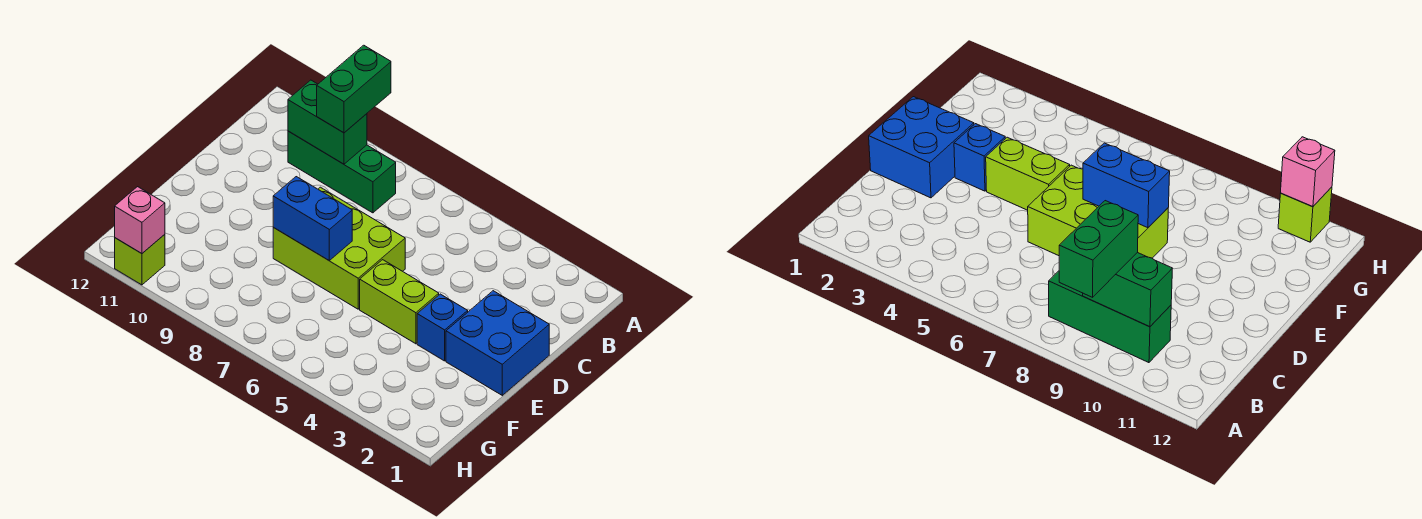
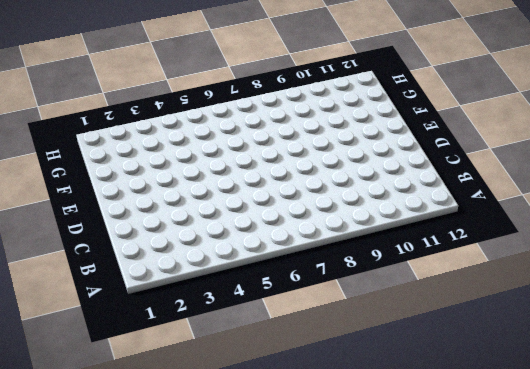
none -> green 1x3 brick [288,131,396,213]
none -> blue 2x2 brick [446,291,549,395]

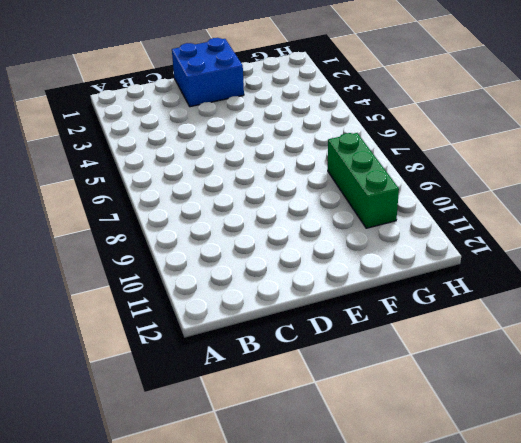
green 1x3 brick [328,133,399,228] -> green 1x3 brick moved to [288,131,396,213]
none -> lime 2x3 brick [273,187,405,309]
none -> blue 1x1 brick [417,294,468,361]

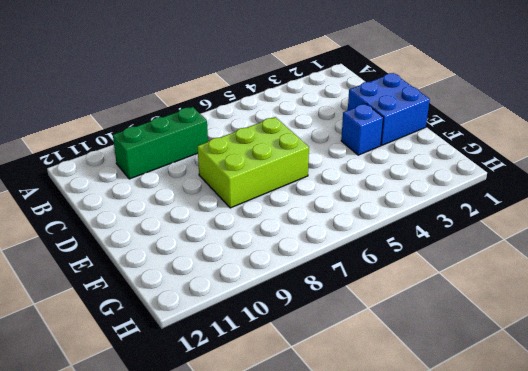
none -> lime 1x2 brick [360,260,439,344]
none -> lime 1x1 brick [115,234,165,285]

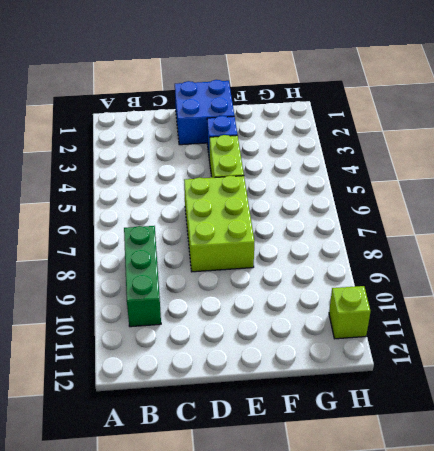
none -> green 1x2 brick [288,80,367,164]
none -> blue 1x2 brick [273,177,352,260]

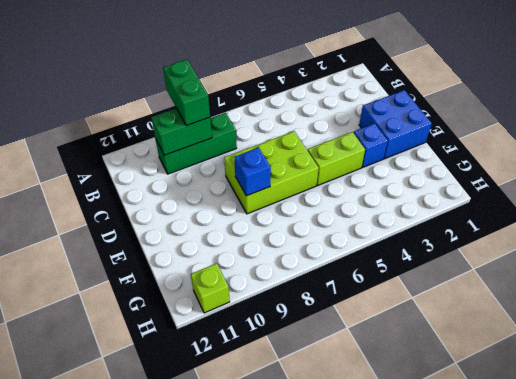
blue 1x1 brick [234,148,271,196] -> blue 1x2 brick [273,177,352,260]
none -> pink 1x1 brick [115,187,165,254]

